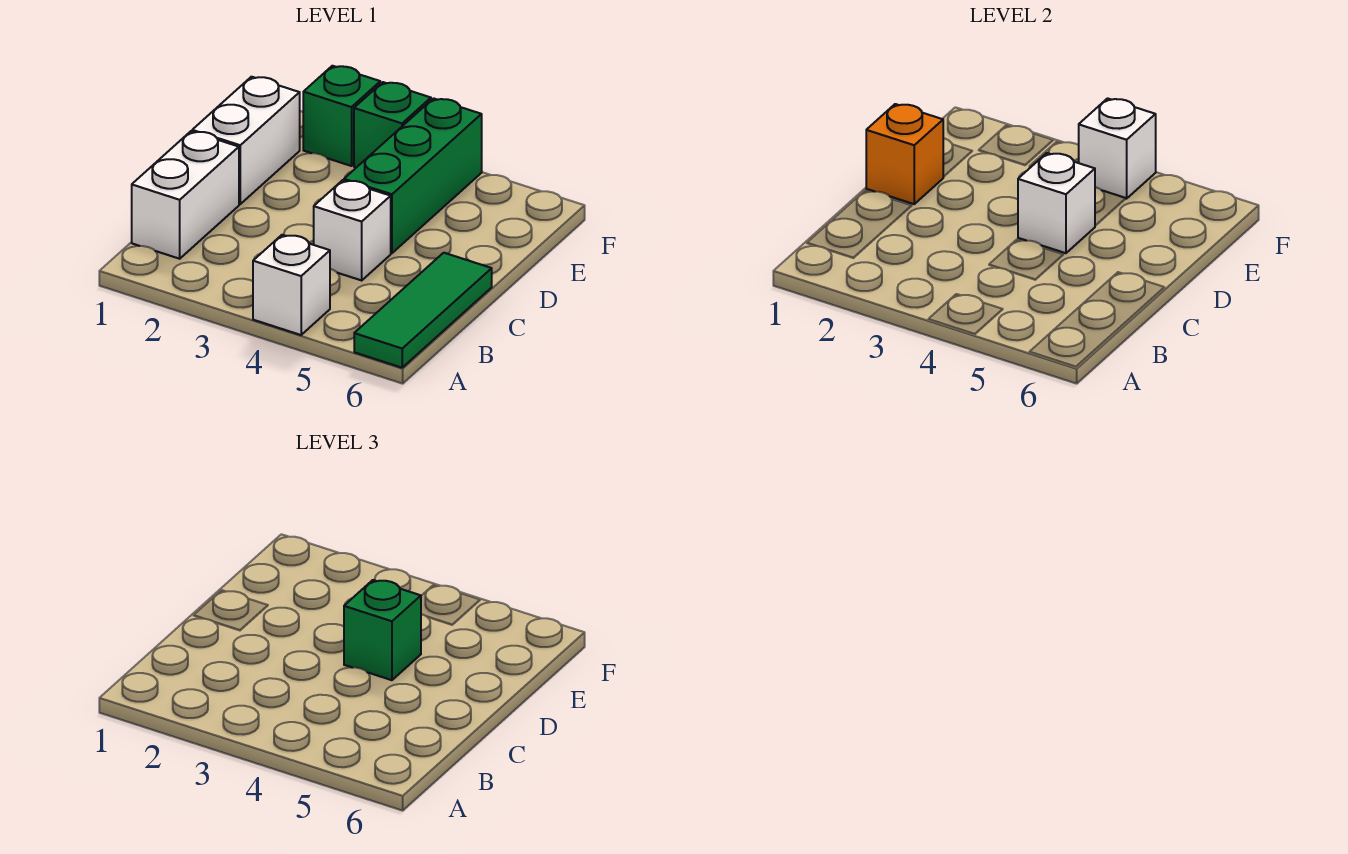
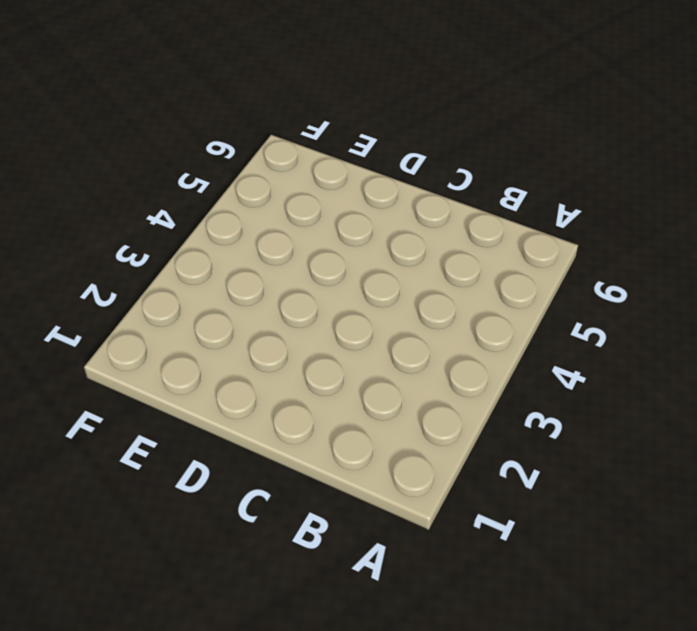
none -> white 1x1 brick [253,235,330,335]
none -> green 1x3 tile [354,253,492,368]
none -> white 1x2 brick [132,131,239,259]

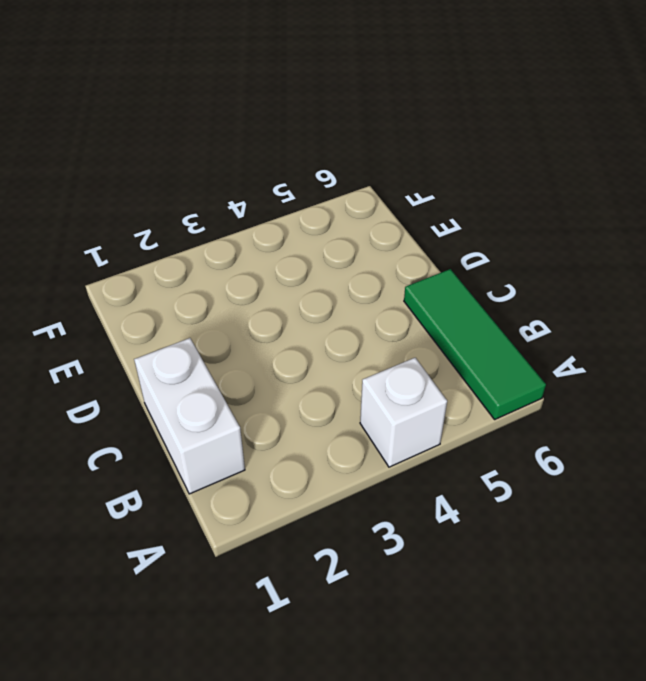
none -> white 1x1 brick [314,180,391,280]
none -> white 1x2 brick [192,77,300,204]
none -> green 1x3 brick [344,98,482,253]

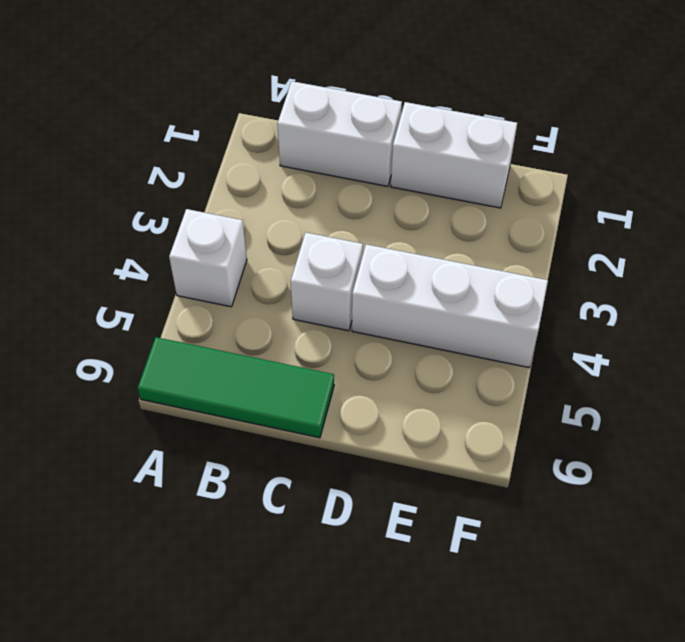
white 1x3 brick [352,244,548,368] -> green 1x3 brick [344,98,482,253]
none -> green 1x1 brick [303,66,380,166]
none -> green 1x1 brick [354,82,431,168]
none -> orange 1x1 brick [866,104,943,204]

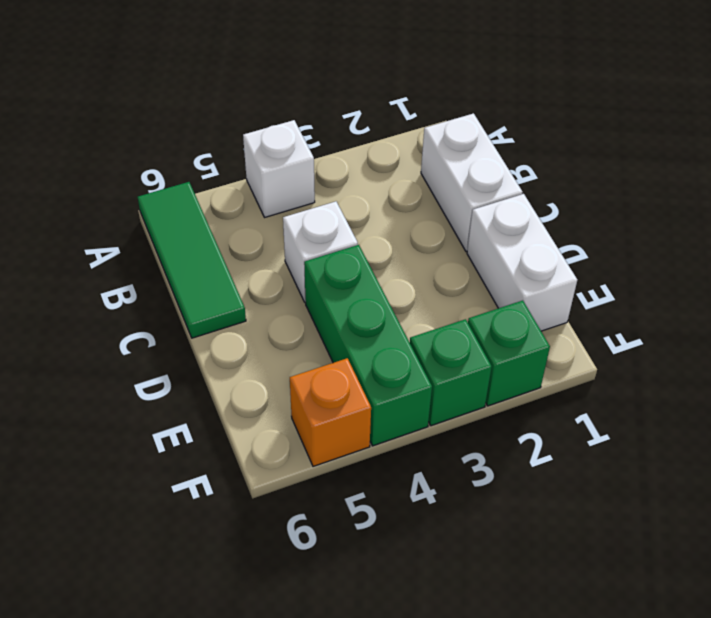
orange 1x1 brick [289,358,371,466] -> orange 1x1 brick moved to [866,104,943,204]
none -> white 1x1 brick [1018,153,1095,253]
none -> white 1x1 brick [1079,98,1156,199]
none -> green 1x1 brick [344,580,421,680]

